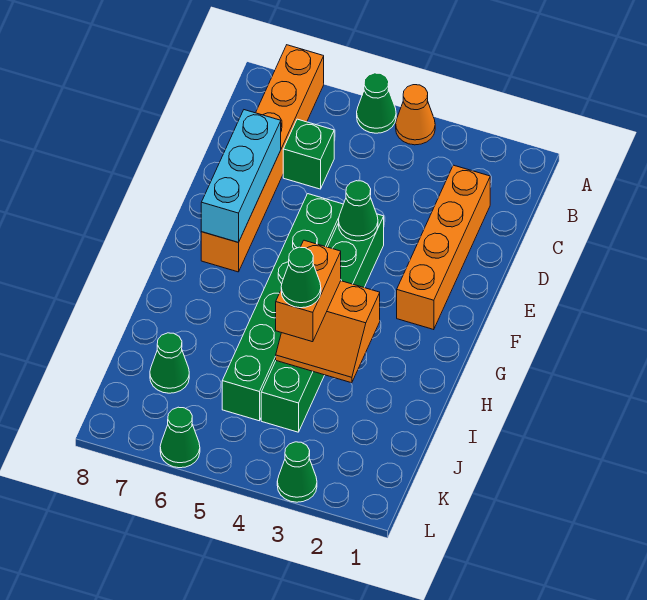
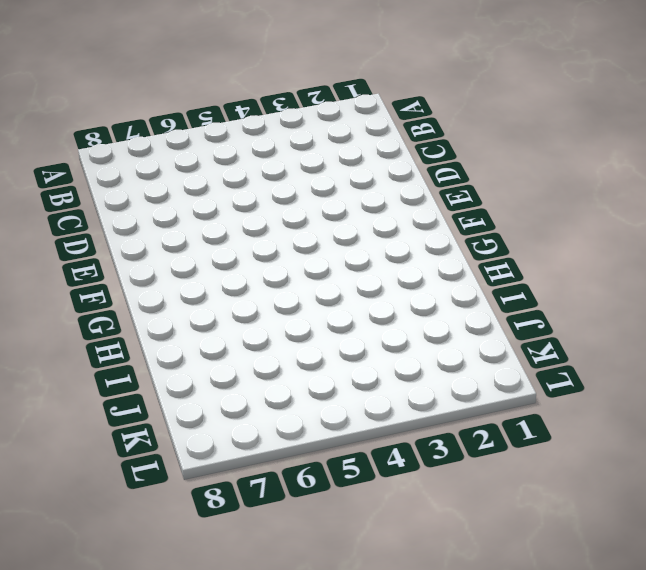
none -> orange 1x1 cone [396,85,435,145]
none -> green 1x1 cone [357,73,396,133]
none -> orange 1x6 brick [201,45,324,272]

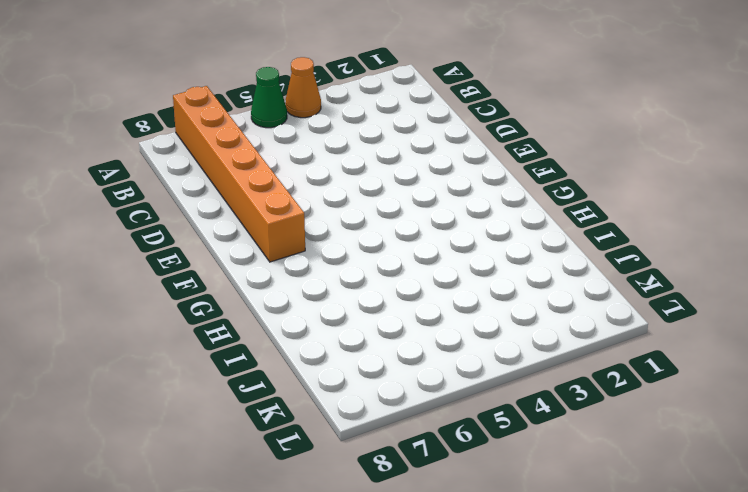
none -> orange 1x4 brick [397,165,490,330]
none -> green 1x1 brick [283,119,334,189]
none -> green 1x6 brick [261,214,384,432]

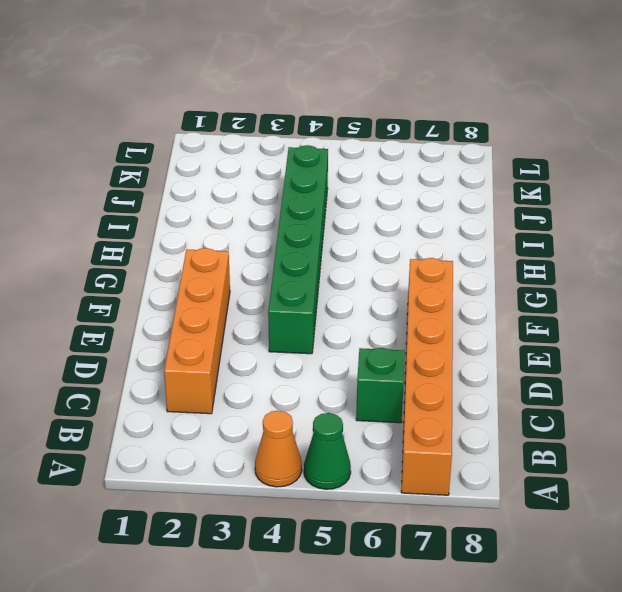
none -> green 1x6 brick [222,194,343,421]
none -> green 1x1 cone [150,333,189,393]
none -> green 1x1 cone [277,442,317,502]

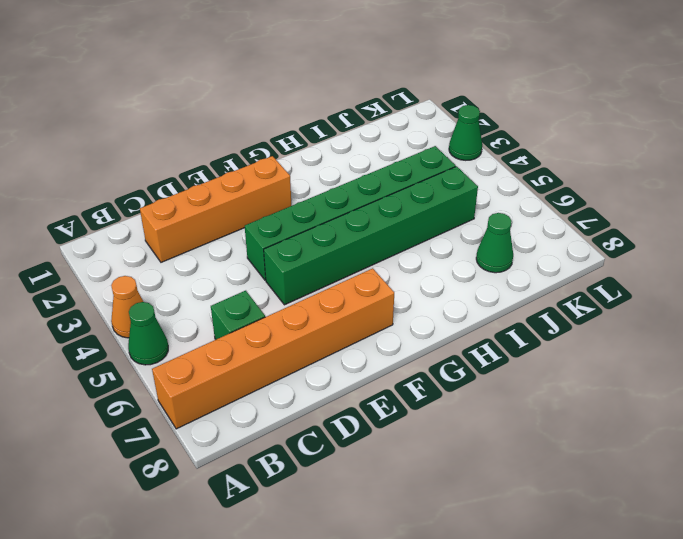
none -> green 1x1 cone [160,407,200,468]
none -> cyan 1x3 brick [201,110,281,242]
none -> green 1x1 cone [339,181,378,241]

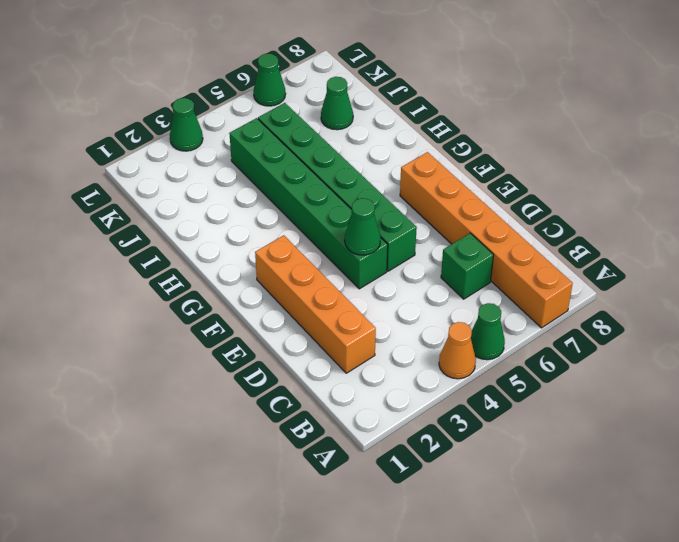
none -> cyan 1x3 brick [201,110,281,242]
none -> orange 2x2 slope [276,281,380,383]
none -> orange 1x2 brick [276,240,341,342]

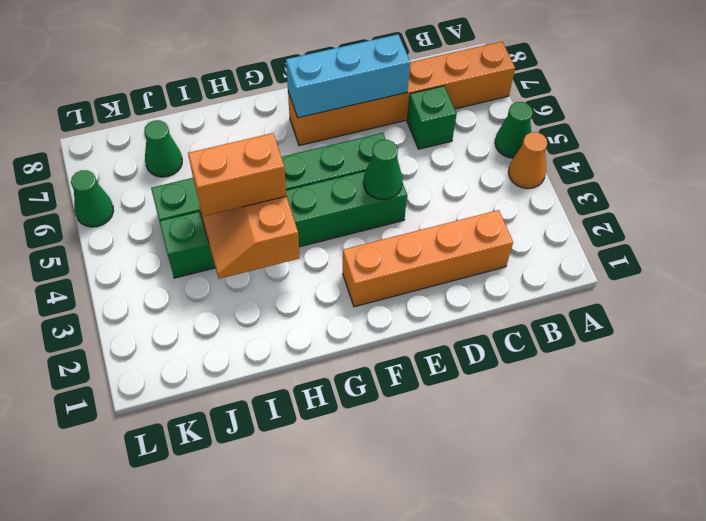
none -> green 1x1 cone [277,442,317,502]
none -> green 1x1 cone [281,247,321,308]

